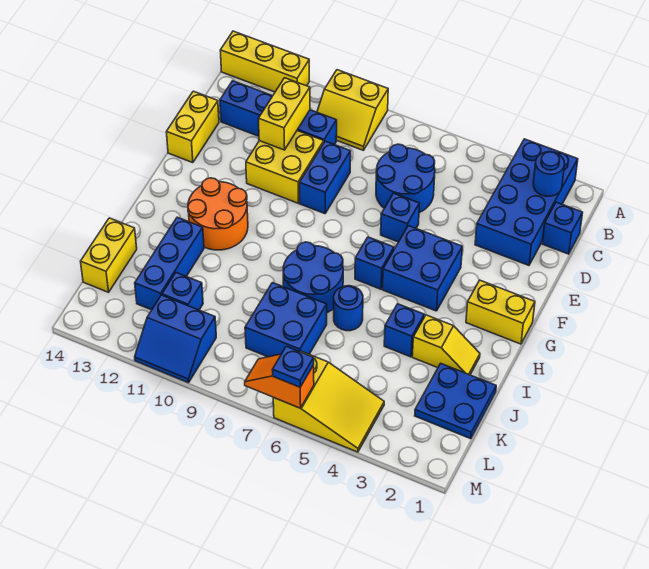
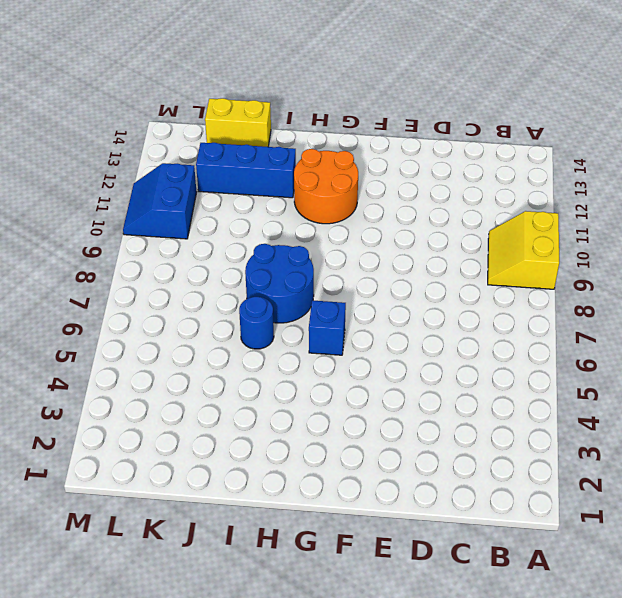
none -> blue 2x4 brick [475,139,578,265]
none -> yellow 1x3 brick [220,31,309,92]
none -> blue 1x1 brick [542,202,583,254]

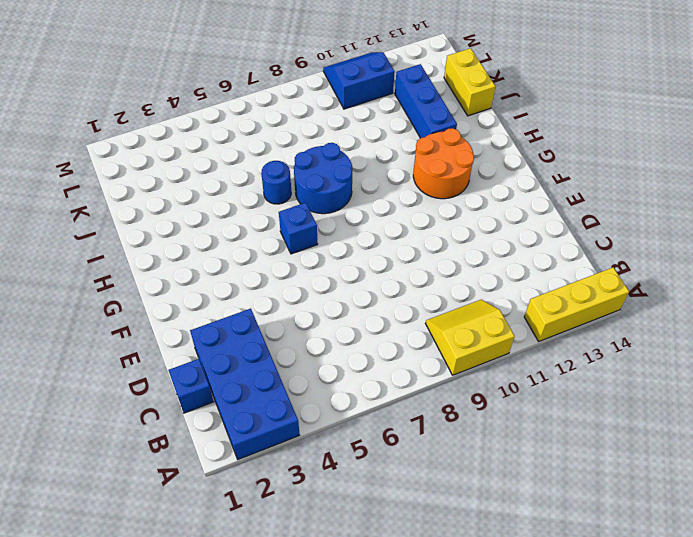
none -> blue 2x2 round brick [376,144,435,213]
none -> blue 1x4 brick [220,81,337,145]
none -> blue 1x2 brick [300,141,351,214]

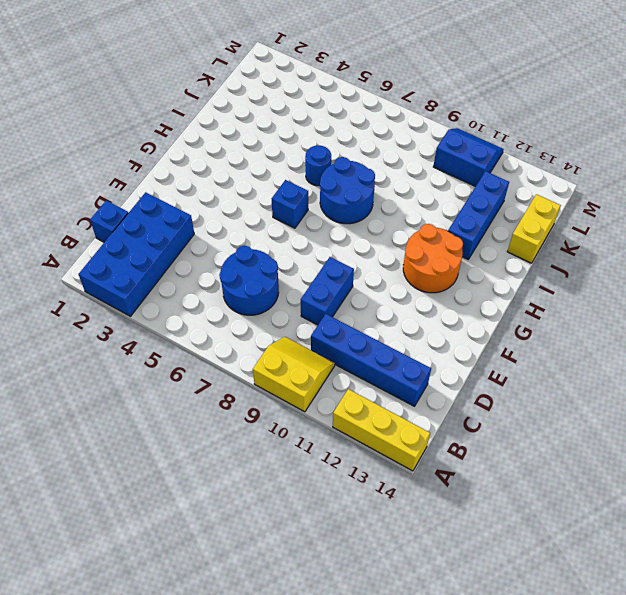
none -> yellow 2x2 brick [246,131,324,203]
none -> yellow 1x2 brick [167,91,219,163]
none -> blue 1x1 brick [381,193,420,242]

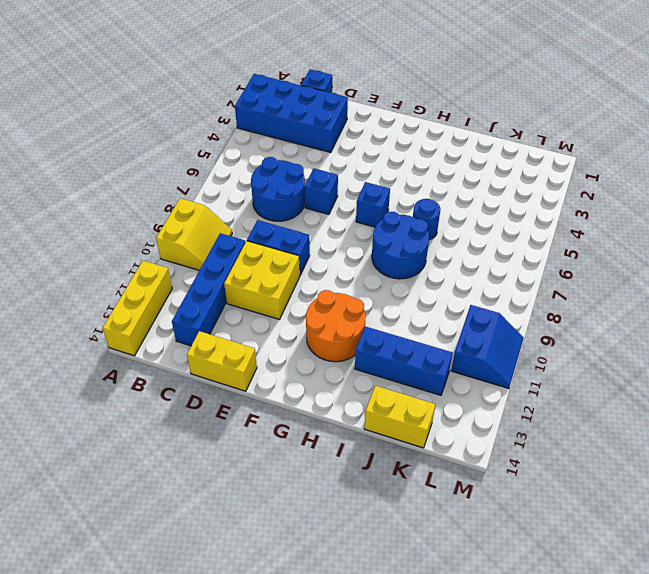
none -> blue 2x2 brick [382,226,462,311]
none -> yellow 1x2 brick [466,280,535,344]
none -> yellow 1x2 slope [412,315,480,375]

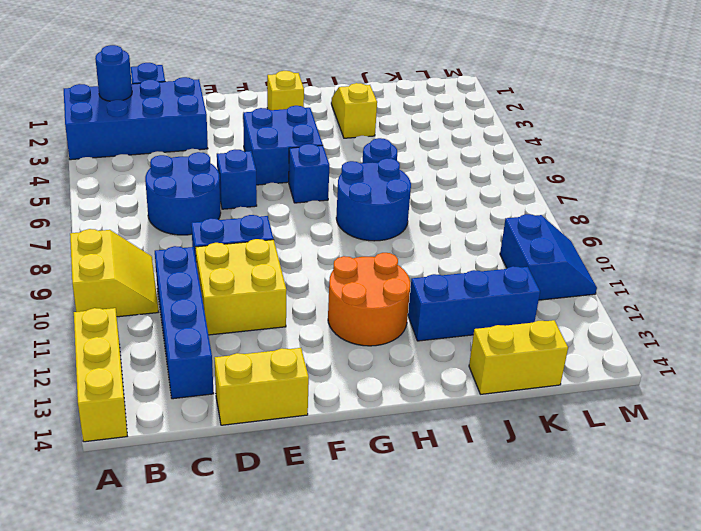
yellow 1x1 brick [267,71,304,110] -> yellow 1x2 brick [466,280,535,344]
none -> blue 1x1 brick [384,304,424,357]
none -> blue 2x2 plate [415,364,496,439]
none -> blue 2x2 brick [245,283,327,357]

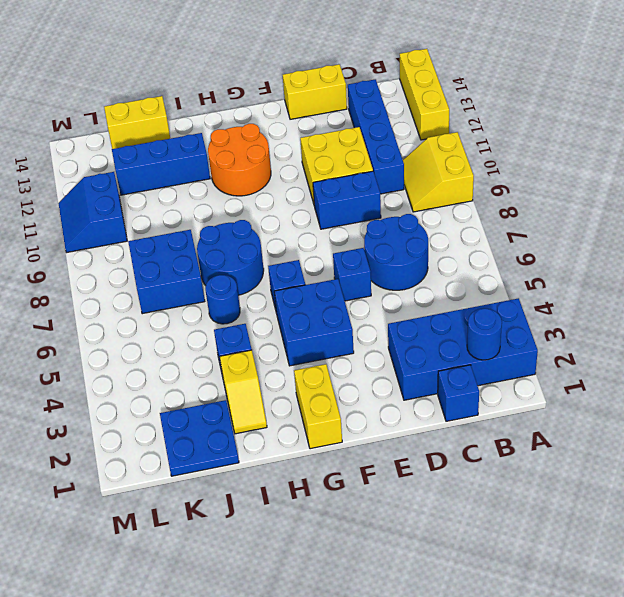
none -> blue 1x1 brick [162,273,203,310]
none -> yellow 2x3 slope [273,351,384,452]
none -> yellow 1x2 brick [258,78,310,150]

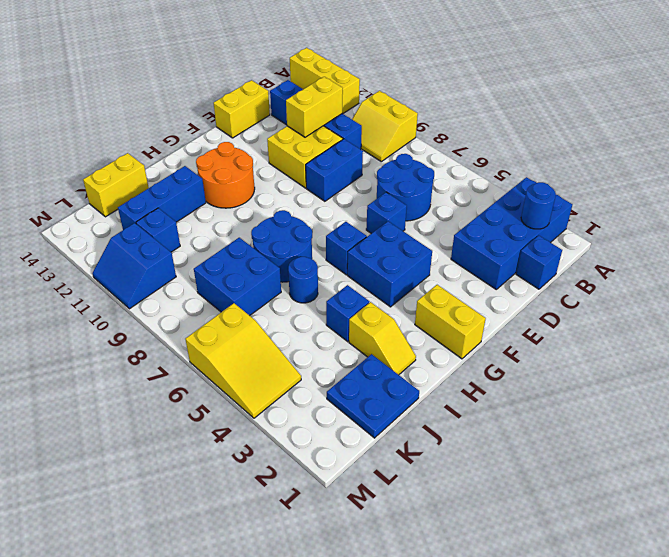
none -> orange 1x2 slope [245,354,314,408]
none -> blue 1x1 plate [272,346,314,387]

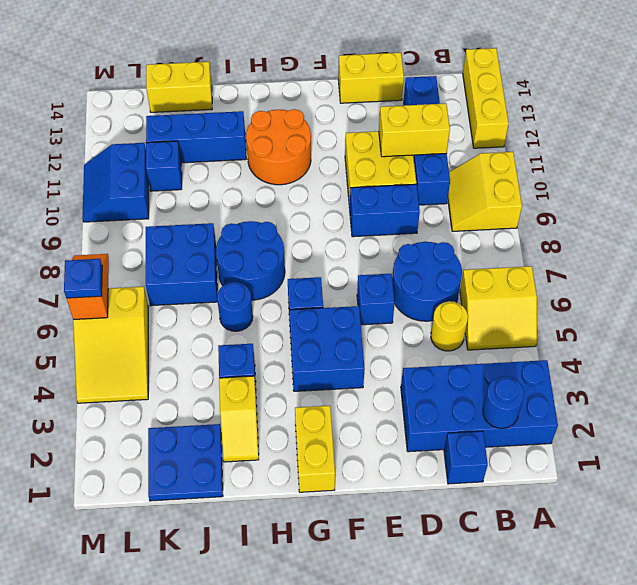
yellow 2x2 slope [460,266,537,350] -> none
yellow 1x1 round brick [431,301,468,351] -> none

